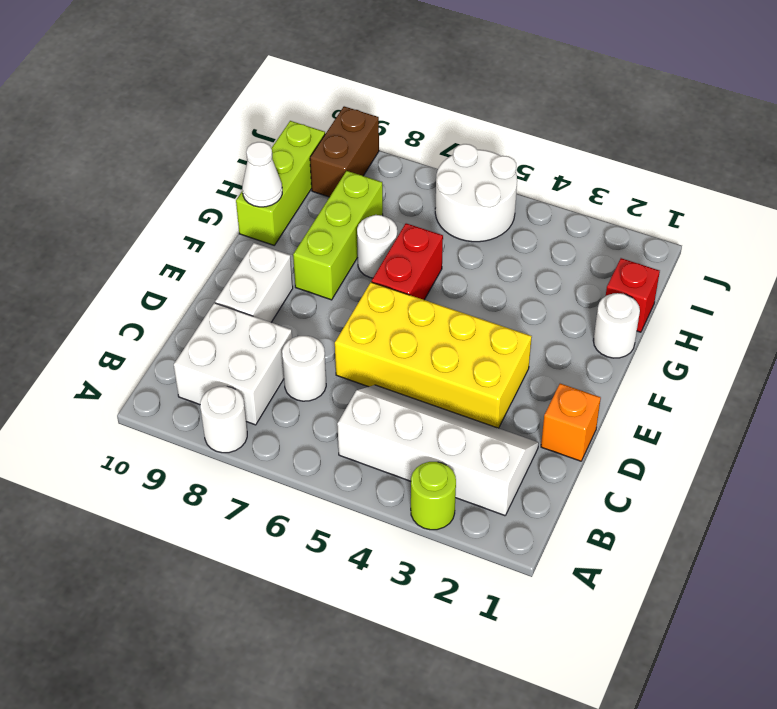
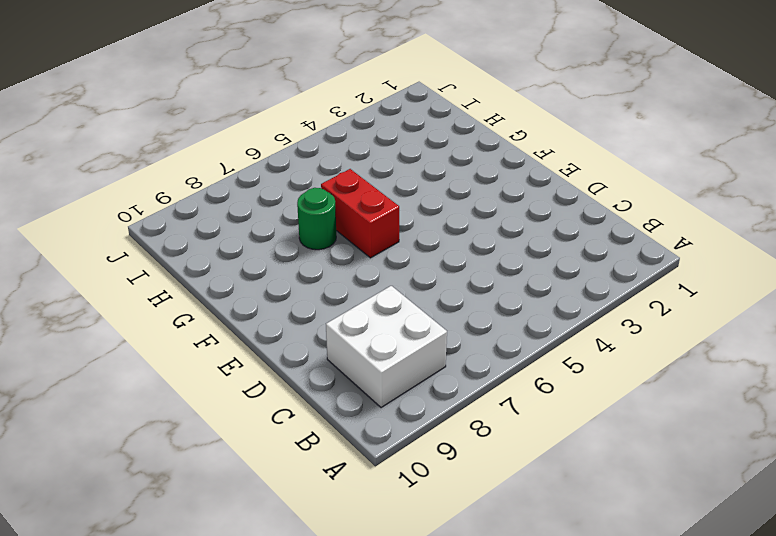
green 1x1 round brick [297,188,336,250] -> white 1x1 round brick [357,215,397,278]
none -> lime 1x1 round brick [411,462,456,530]
none -> white 1x1 round brick [200,386,247,453]
none -> white 2x4 slope [337,385,539,516]

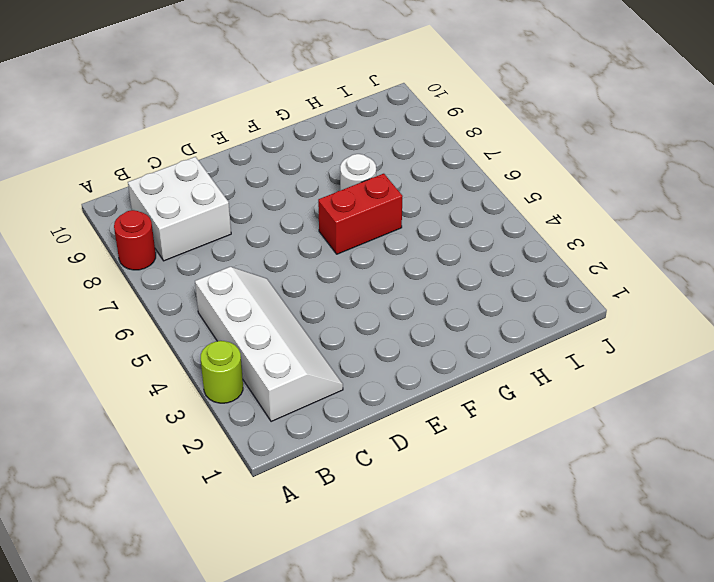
red 1x1 round brick [114,210,156,270] -> white 1x1 round brick [200,386,247,453]
none -> white 1x1 round brick [282,336,326,401]
none -> orange 1x1 brick [541,384,601,461]
none -> yellow 2x4 brick [335,282,532,428]

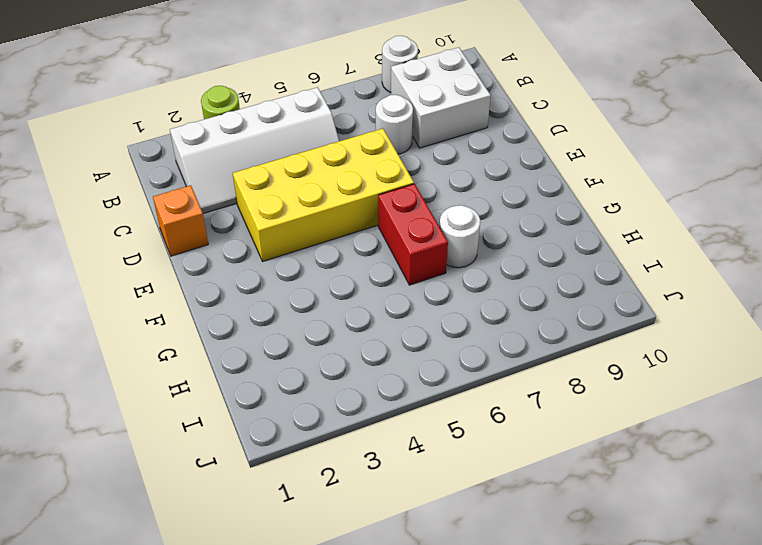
none -> white 1x2 brick [215,243,293,322]
none -> lime 1x3 brick [293,171,383,300]
none -> white 1x1 round brick [593,293,640,358]

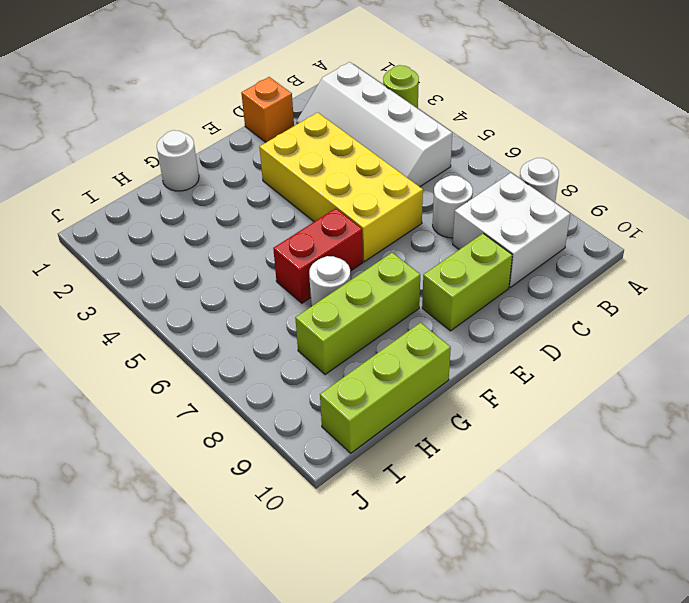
lime 1x2 brick [422,233,512,331] -> white 1x2 brick [215,243,293,322]
none -> red 1x1 brick [606,258,660,332]
none -> white 2x2 round brick [435,144,517,242]
none -> brown 1x2 brick [310,106,379,197]

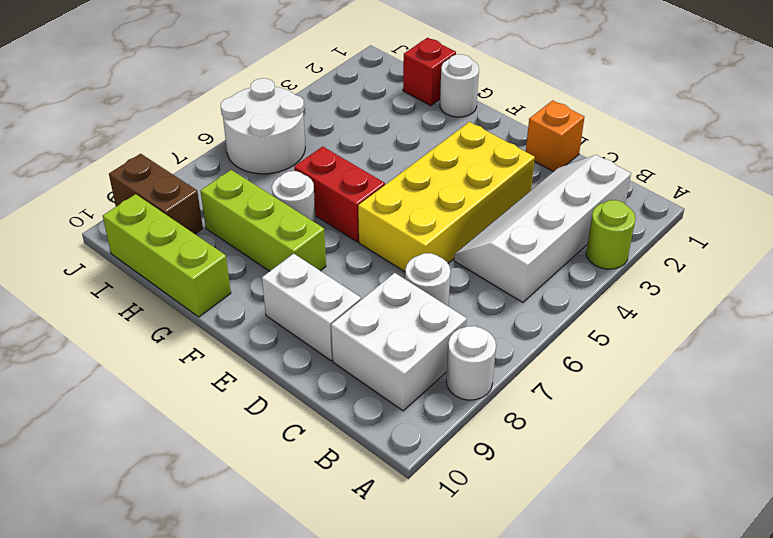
none -> white 1x1 cone [242,142,282,207]

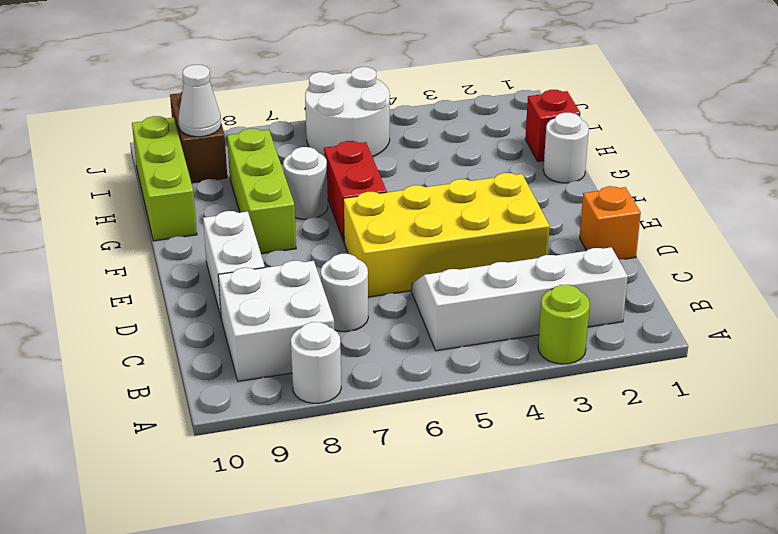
white 1x1 cone [178,65,221,137] -> white 1x1 cone moved to [242,142,282,207]

